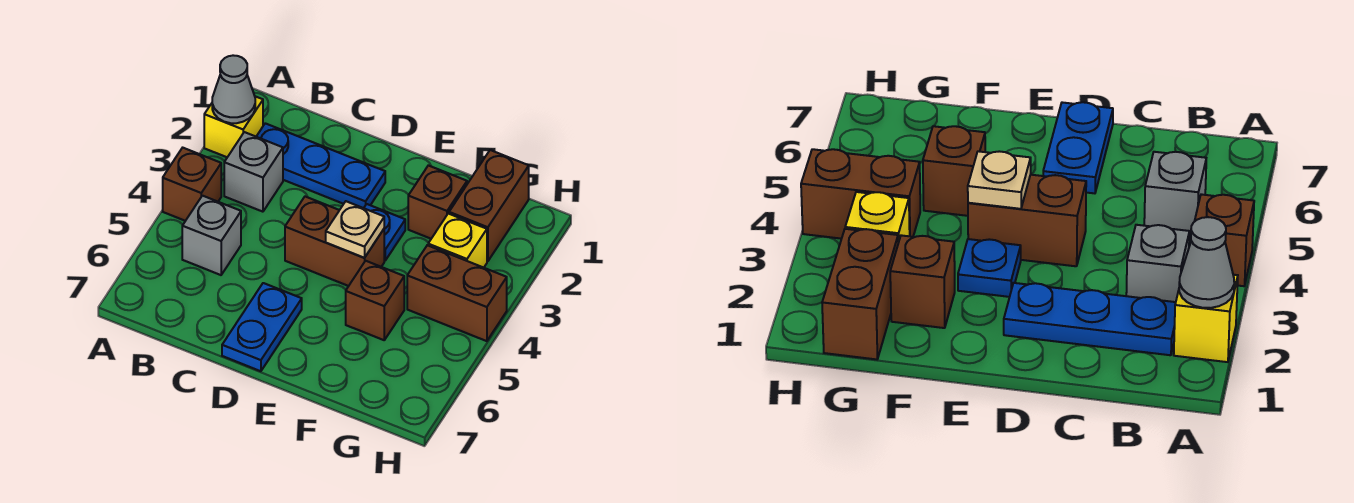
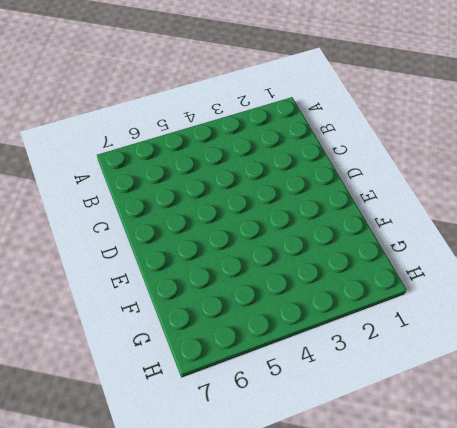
none -> yellow 1x1 brick [204,96,263,157]
none -> brown 1x1 brick [163,148,221,221]
none -> blue 1x3 plate [256,123,385,208]

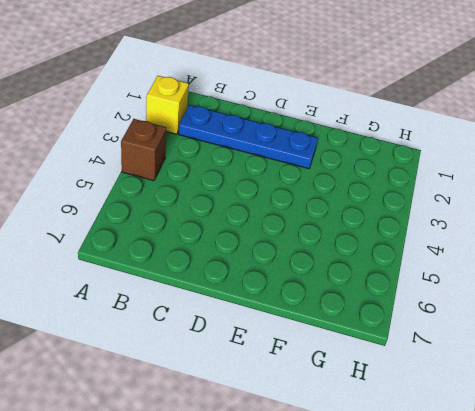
blue 1x4 plate [179,105,318,169] -> blue 1x3 plate [256,123,385,208]
none -> grey 1x1 brick [224,132,283,212]
none -> grey 1x1 brick [182,196,241,275]
none -> brown 1x2 brick [285,197,384,286]

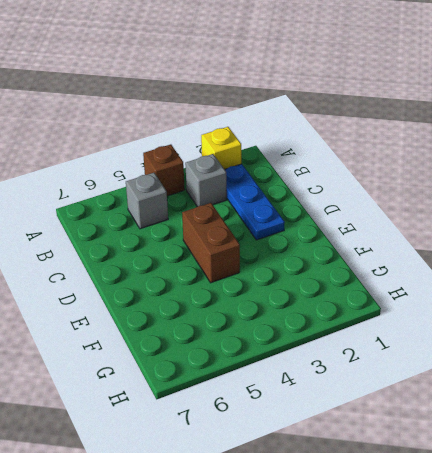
none -> blue 1x2 plate [222,283,302,371]
none -> blue 1x1 plate [364,204,405,260]
none -> brown 1x1 brick [408,165,467,239]

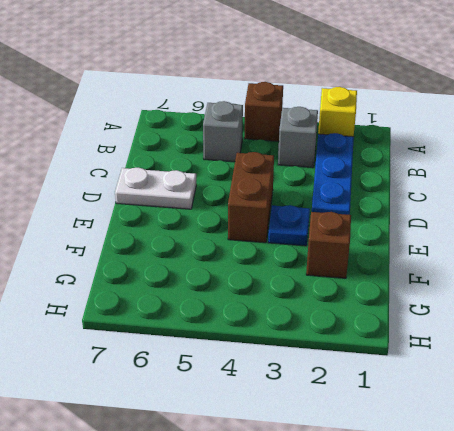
white 1x2 plate [115,168,196,209] -> blue 1x2 plate [222,283,302,371]
none -> brown 1x1 brick [346,261,404,340]
none -> brown 1x2 brick [449,150,529,261]
none -> yellow 1x1 brick [428,214,487,268]

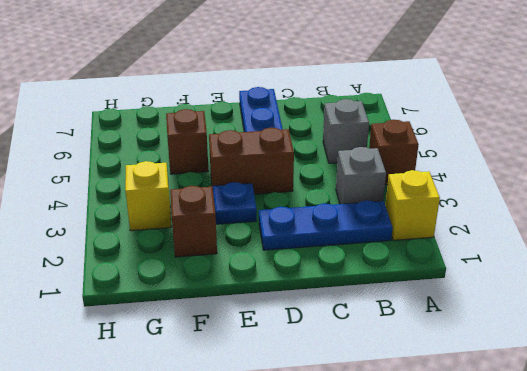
none -> brown 1x2 brick [449,150,529,261]
none -> brown 1x2 brick [407,245,507,341]
none -> grey 1x1 cone [212,55,255,123]

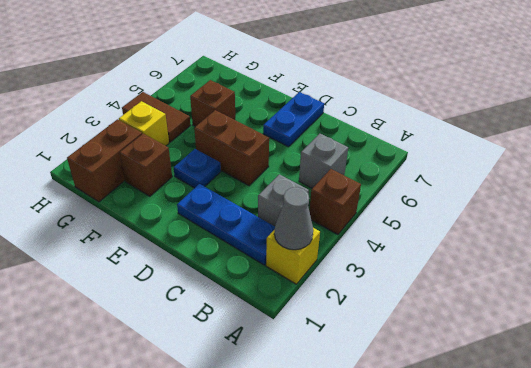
brown 1x2 tile [122,92,190,142] -> brown 1x2 brick [407,245,507,341]
none -> tan 1x1 plate [326,201,384,258]

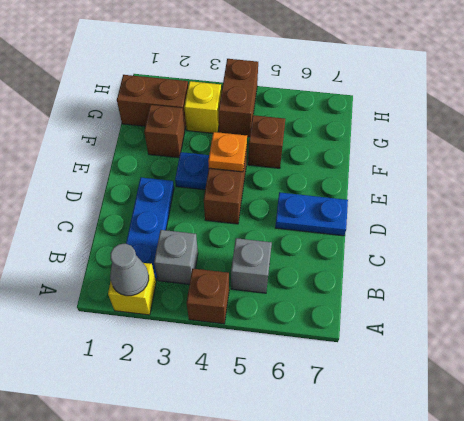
orange 1x1 plate [208,132,247,172] -> tan 1x1 plate [326,201,384,258]

